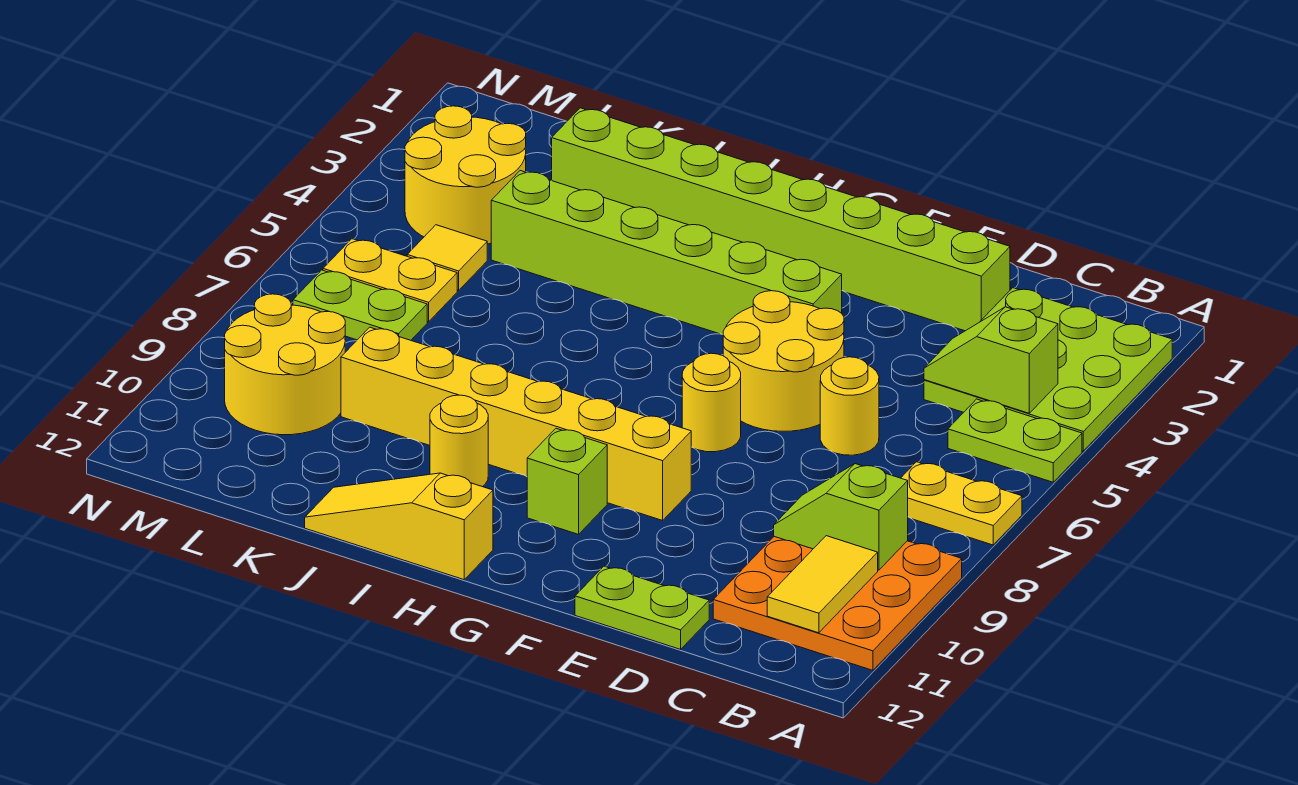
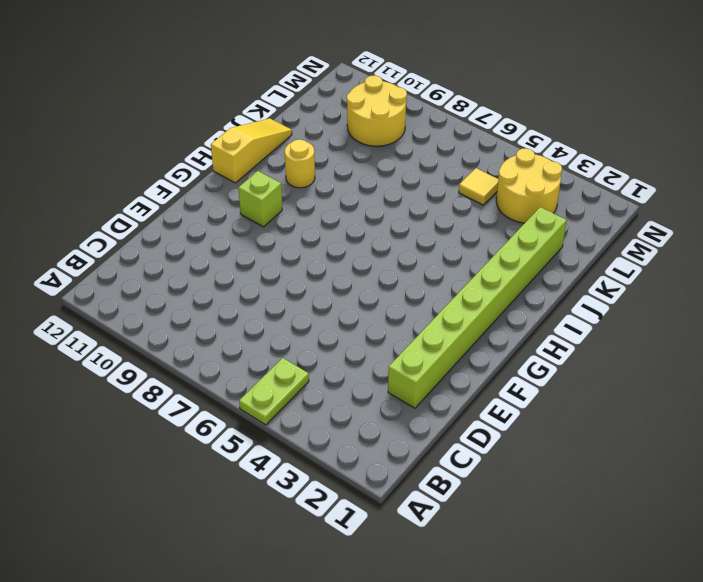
none -> lime 3x3 plate [924,288,1172,451]
none -> yellow 1x2 plate [901,462,1022,545]
none -> orange 3x3 plate [713,537,962,670]

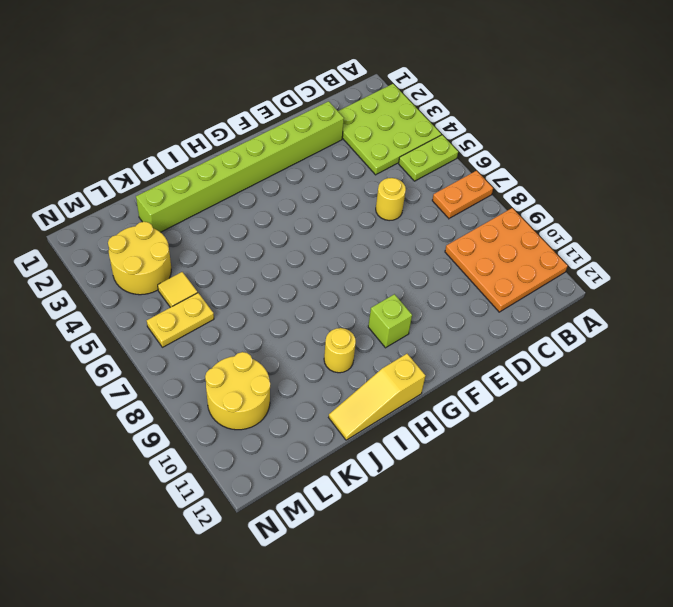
orange 1x2 plate [432,171,493,218] -> yellow 1x2 plate [901,462,1022,545]
none -> lime 1x2 plate [575,566,709,649]
none -> yellow 2x2 round brick [723,291,844,431]
none -> lime 1x6 brick [491,171,842,334]

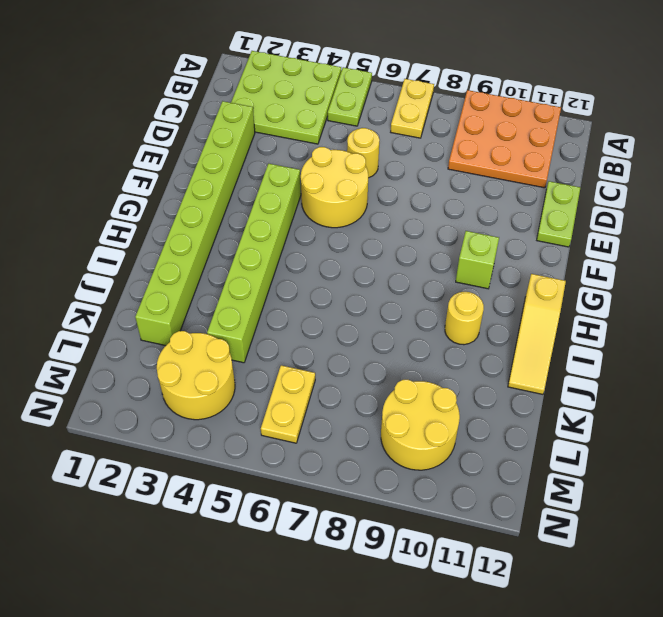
none -> yellow 1x1 round brick [682,353,741,452]
none -> yellow 1x6 brick [341,327,691,520]
none -> yellow 1x1 tile [407,225,487,291]

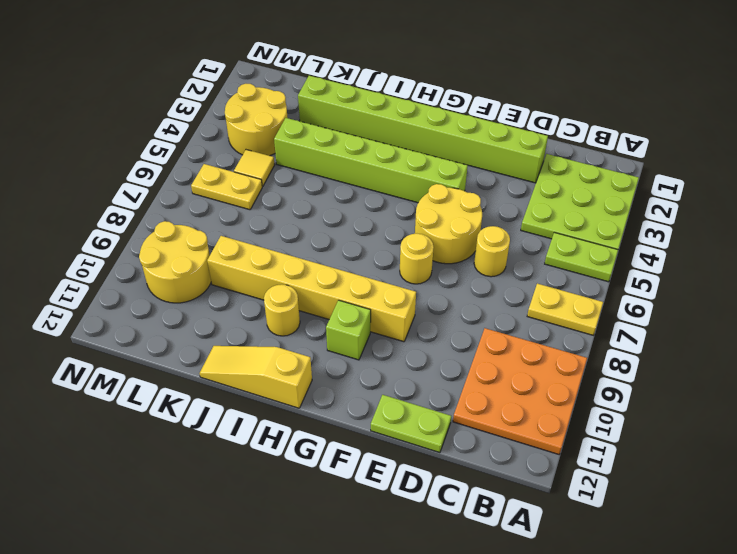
none -> lime 1x2 plate [293,270,427,340]
none -> lime 1x2 slope [924,307,1058,413]
none -> lime 1x2 slope [774,464,908,570]

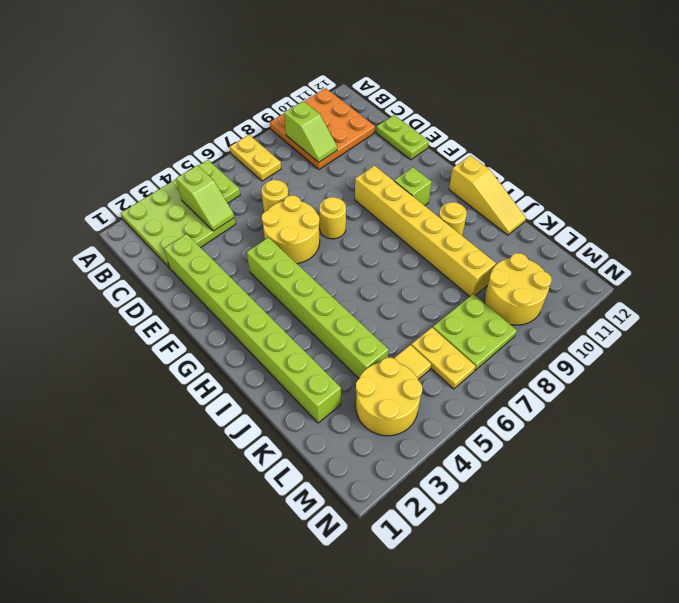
lime 2x2 plate [433,294,517,370] -> lime 1x2 plate [293,270,427,340]
none -> yellow 1x2 tile [767,536,878,633]

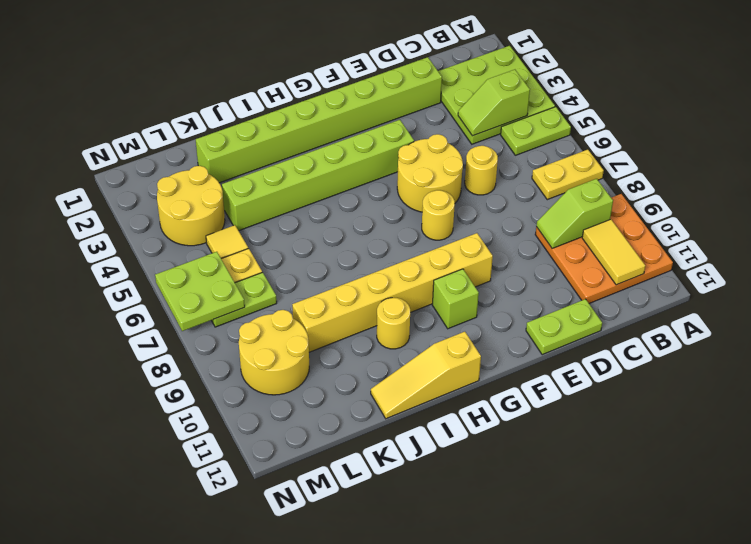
lime 2x2 plate [155,252,245,331] -> none

